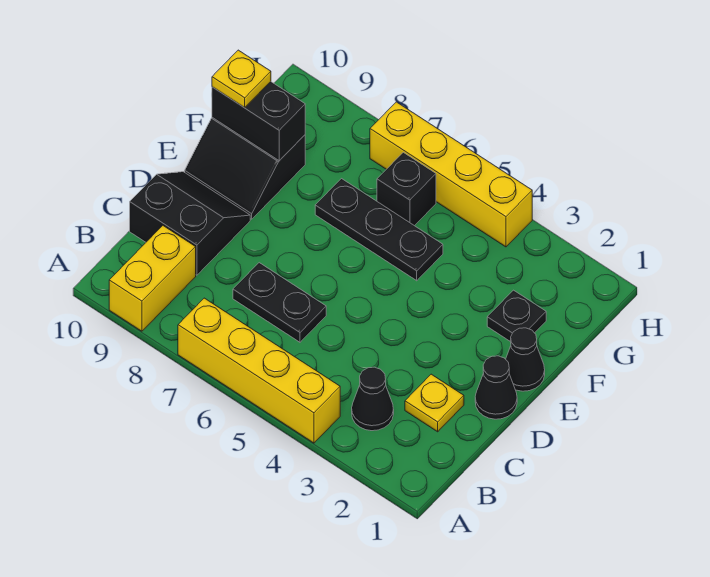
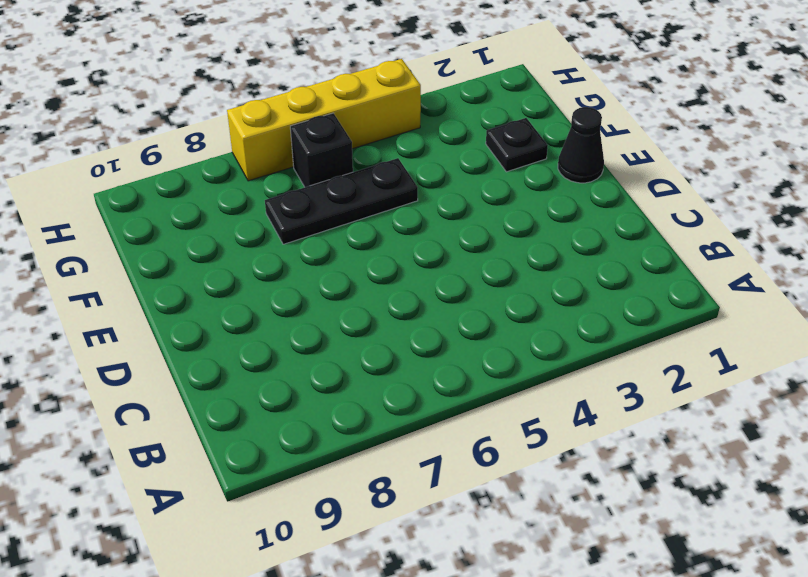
none -> yellow 1x4 brick [178,298,340,443]
none -> yellow 1x2 brick [109,226,196,331]
none -> black 1x1 cone [352,367,394,431]

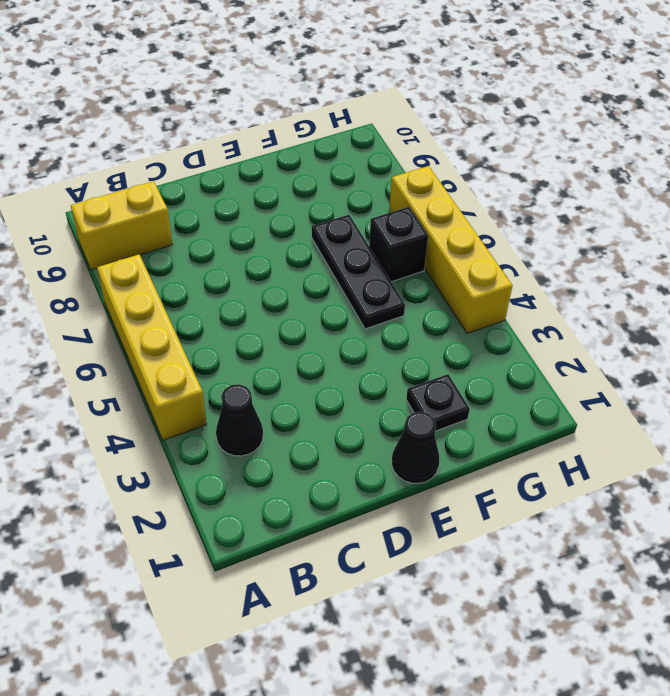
none -> yellow 1x1 plate [405,374,464,432]
none -> black 1x2 plate [233,263,326,342]
none -> black 2x2 slope [130,172,250,275]

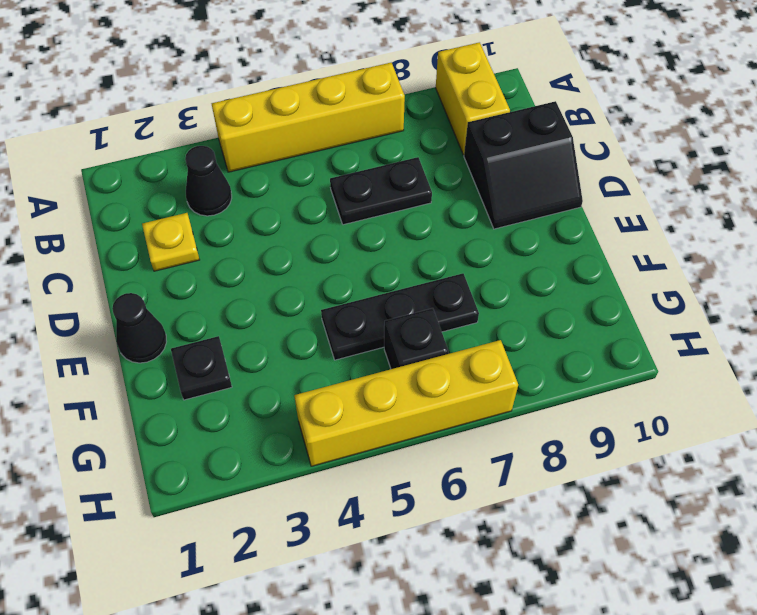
none -> black 1x1 cone [475,356,517,419]
none -> black 2x2 slope [185,118,305,219]
none -> black 1x2 brick [212,82,305,161]

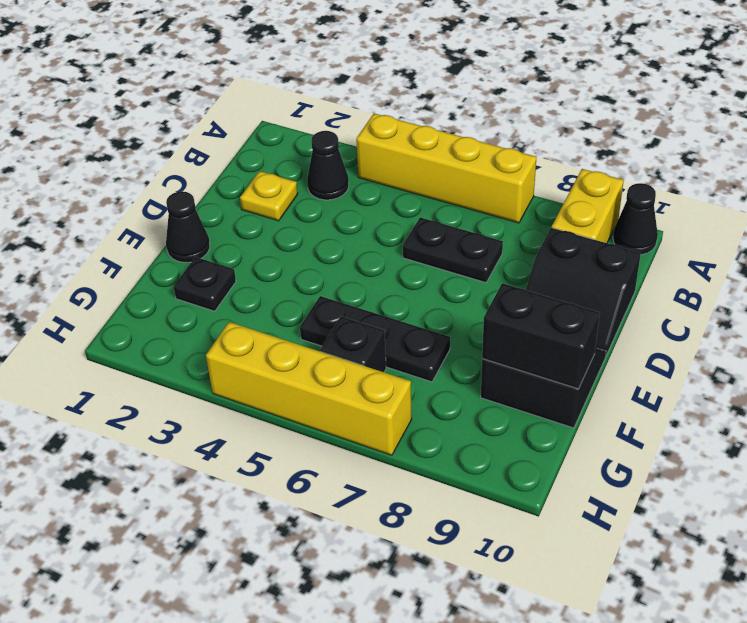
black 1x1 cone [613,183,658,255] -> black 1x1 cone moved to [475,356,517,419]
none -> yellow 1x1 plate [212,50,271,108]

